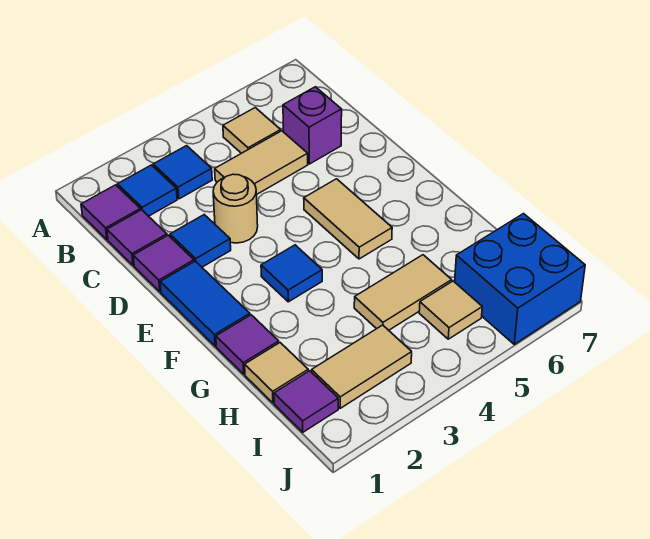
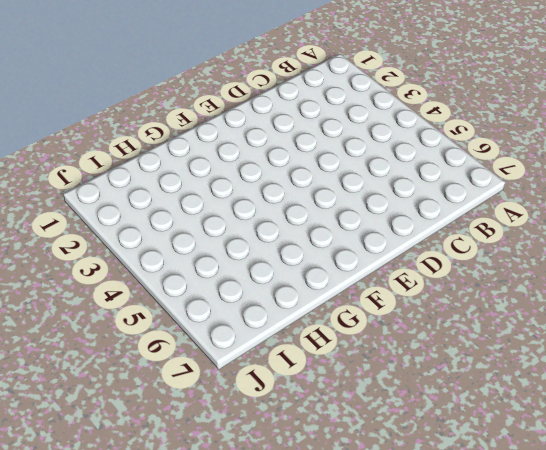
none -> purple 1x1 tile [81,185,140,240]
none -> blue 1x1 tile [117,165,177,216]
none -> blue 1x1 tile [153,146,212,199]

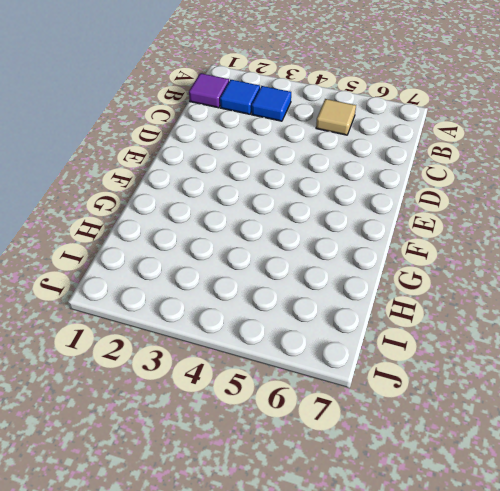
none -> purple 1x1 tile [107,210,167,265]
none -> tan 1x2 tile [215,131,308,194]
none -> purple 1x1 brick [283,87,342,164]

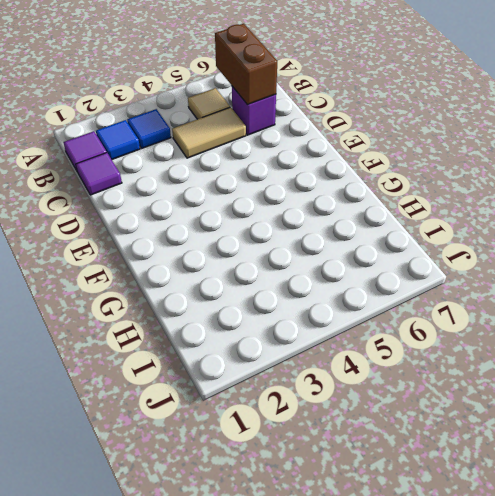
brown 1x2 brick [215,24,277,105] -> none
none -> purple 1x1 tile [133,235,194,292]
none -> blue 1x1 tile [170,215,231,267]
none -> tan 1x1 round brick [213,174,258,243]

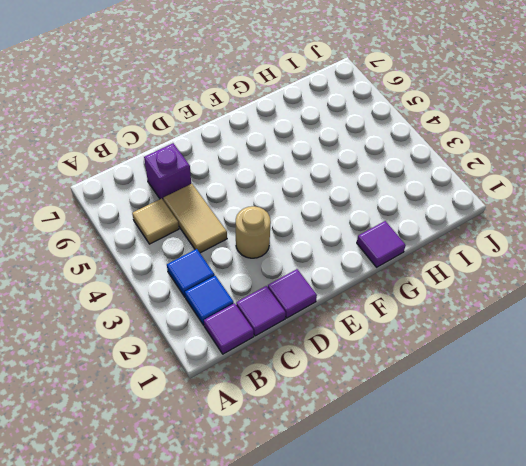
none -> blue 1x1 tile [170,215,231,267]
none -> blue 1x2 tile [160,261,250,346]
none -> tan 1x2 tile [304,179,392,259]

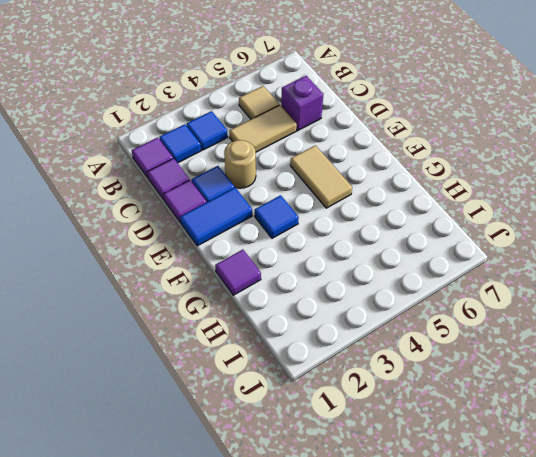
blue 1x2 tile [180,188,252,246] -> blue 1x2 tile turned to [160,261,250,346]
none -> tan 1x1 tile [245,343,308,403]
none -> tan 1x2 tile [354,255,452,330]
none -> purple 1x1 tile [274,371,338,432]

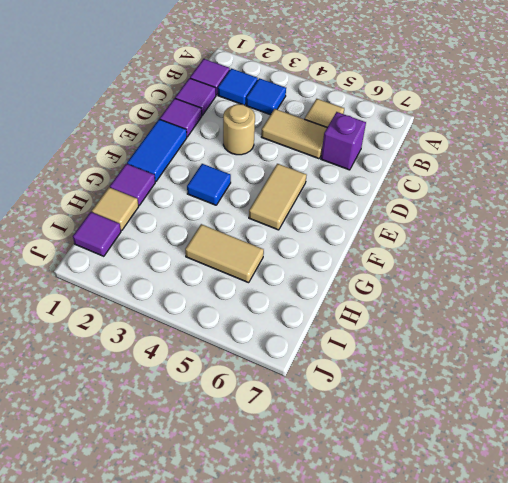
none -> blue 1x1 tile [170,215,231,267]
none -> tan 1x2 tile [312,325,412,408]
none -> tan 1x1 tile [419,281,482,339]

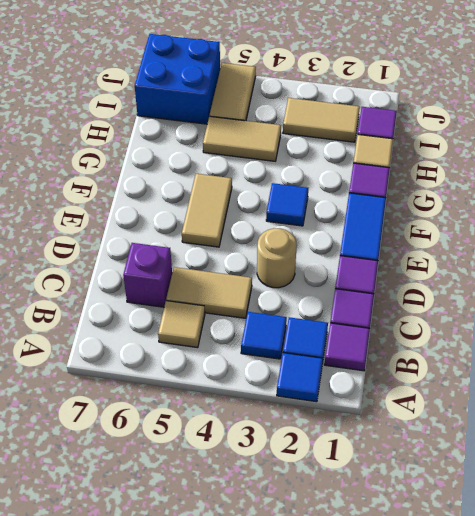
blue 1x1 tile [277,353,323,402] -> blue 1x1 tile moved to [170,215,231,267]
tan 1x2 tile [209,63,256,121] -> tan 1x1 tile [419,281,482,339]

